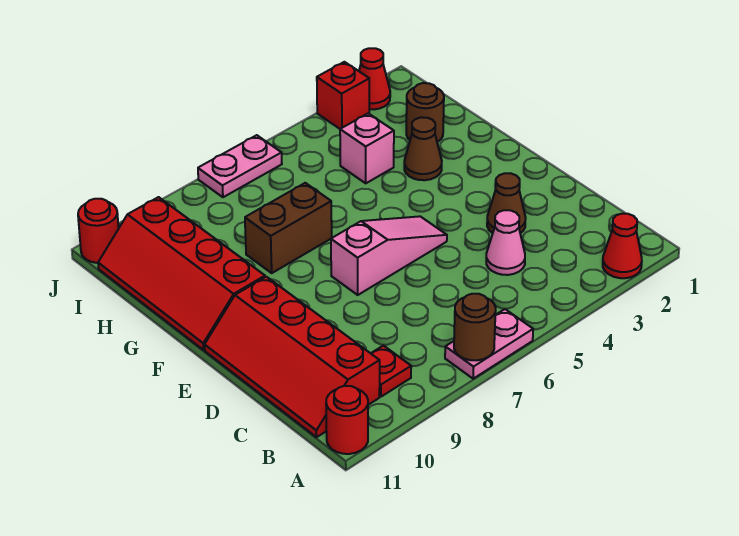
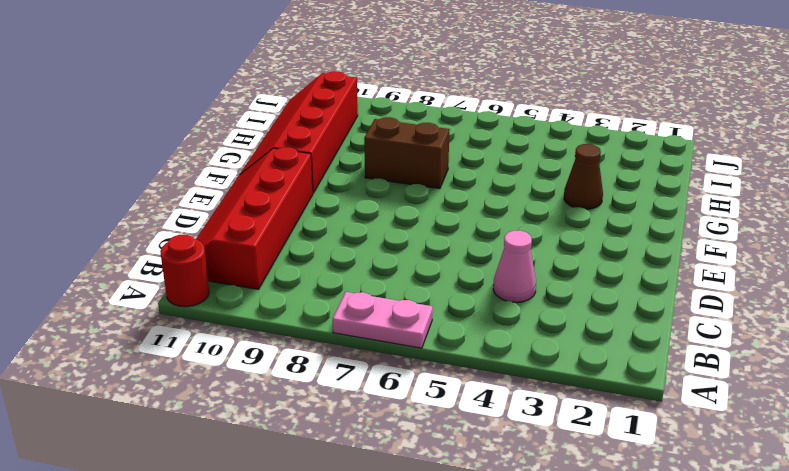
none -> red 1x1 cone [603,214,642,278]
none -> red 1x1 plate [371,346,411,397]
none -> brown 1x1 cone [487,173,526,233]

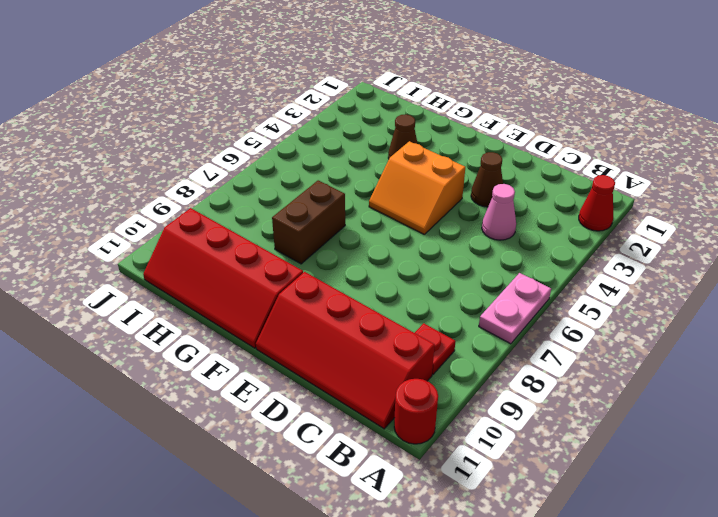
orange 2x2 slope [369,141,465,234] -> pink 1x3 slope [331,216,447,295]
none -> brown 1x1 round brick [406,83,444,142]
none -> pink 1x1 brick [340,113,394,183]
none -> red 1x1 cone [359,48,390,109]

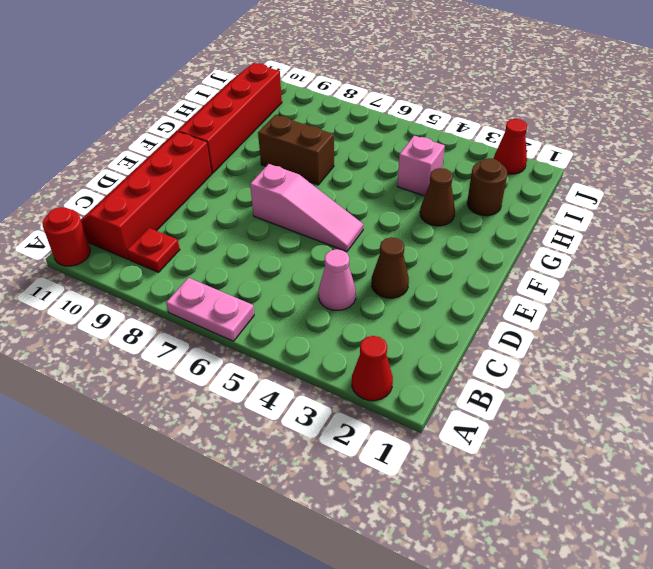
none -> red 1x1 brick [317,62,369,129]
none -> pink 1x2 plate [198,135,282,197]
none -> red 1x1 round brick [78,199,119,263]

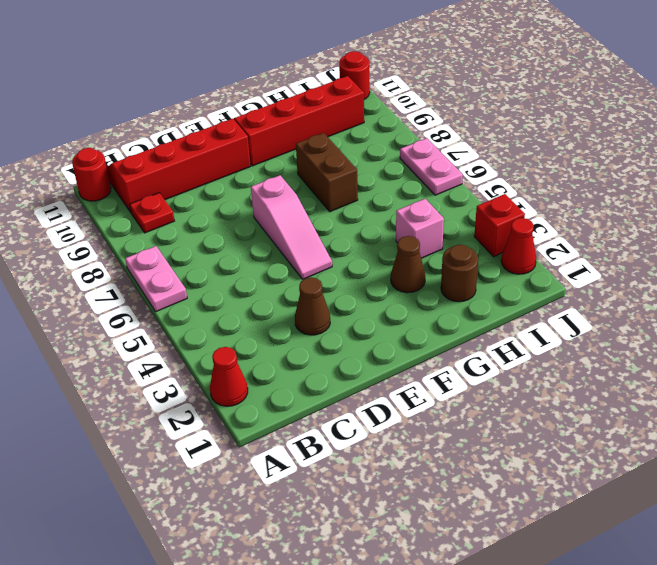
none -> pink 1x1 cone [486,210,525,275]
none -> brown 1x1 round brick [454,294,496,360]

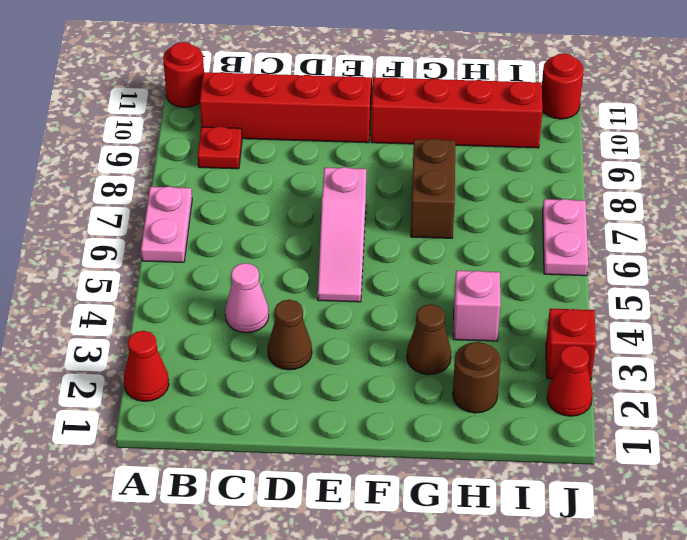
none -> brown 1x1 round brick [454,294,496,360]

